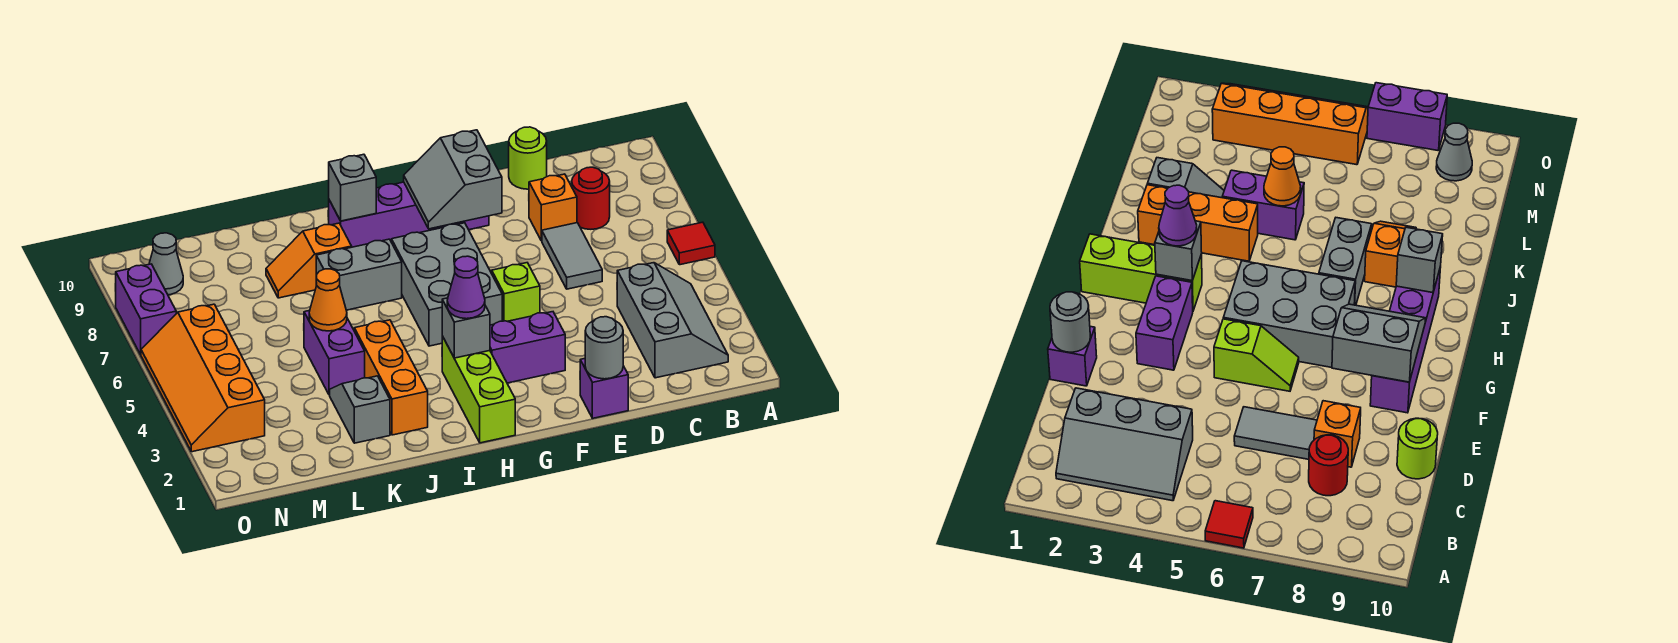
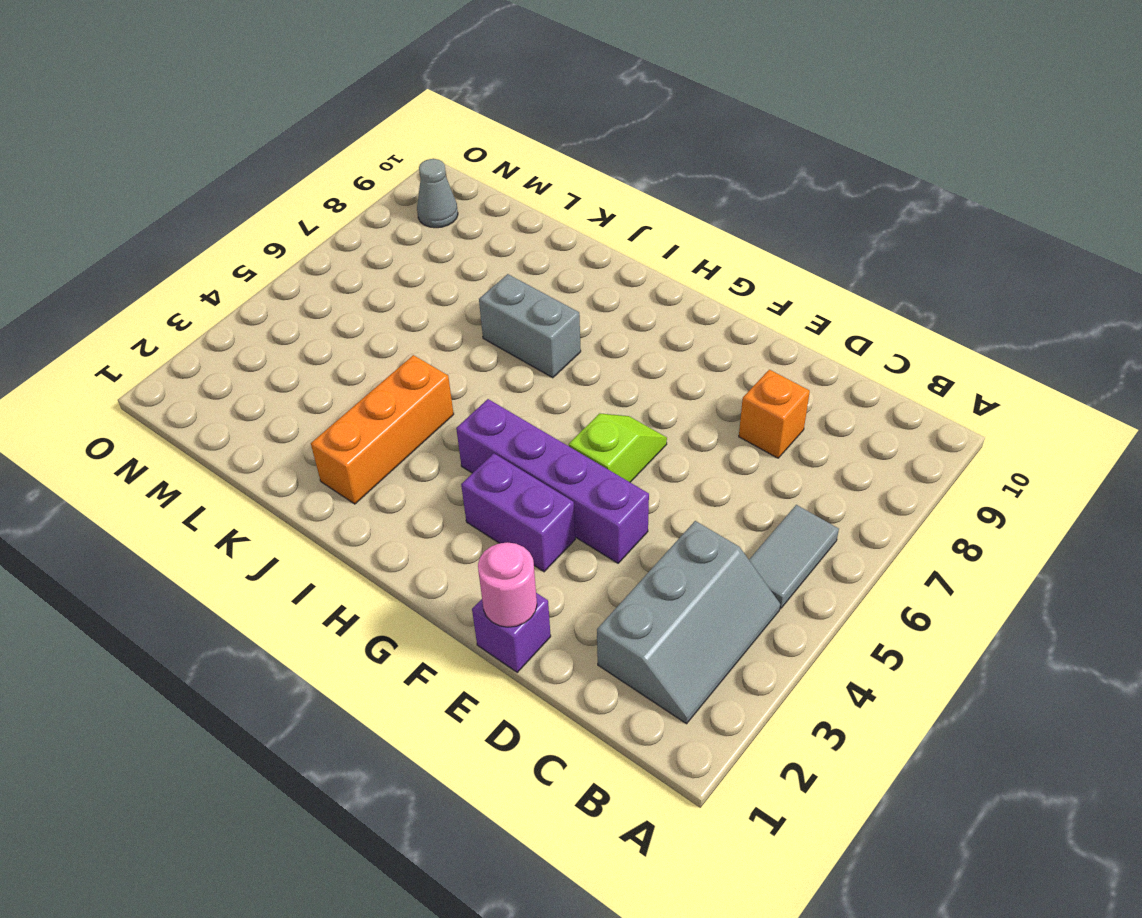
grey 1x2 tile [749,505,839,609] -> grey 1x2 tile moved to [542,223,602,289]
pink 1x1 round brick [478,542,537,627] -> grey 1x1 round brick [585,317,623,379]
purple 1x4 brick [456,399,649,563] -> purple 1x4 brick moved to [329,182,489,247]
none -> red 1x1 tile [667,222,715,265]
none -> red 1x1 round brick [572,167,610,229]
none -> lime 1x1 round brick [509,127,547,189]

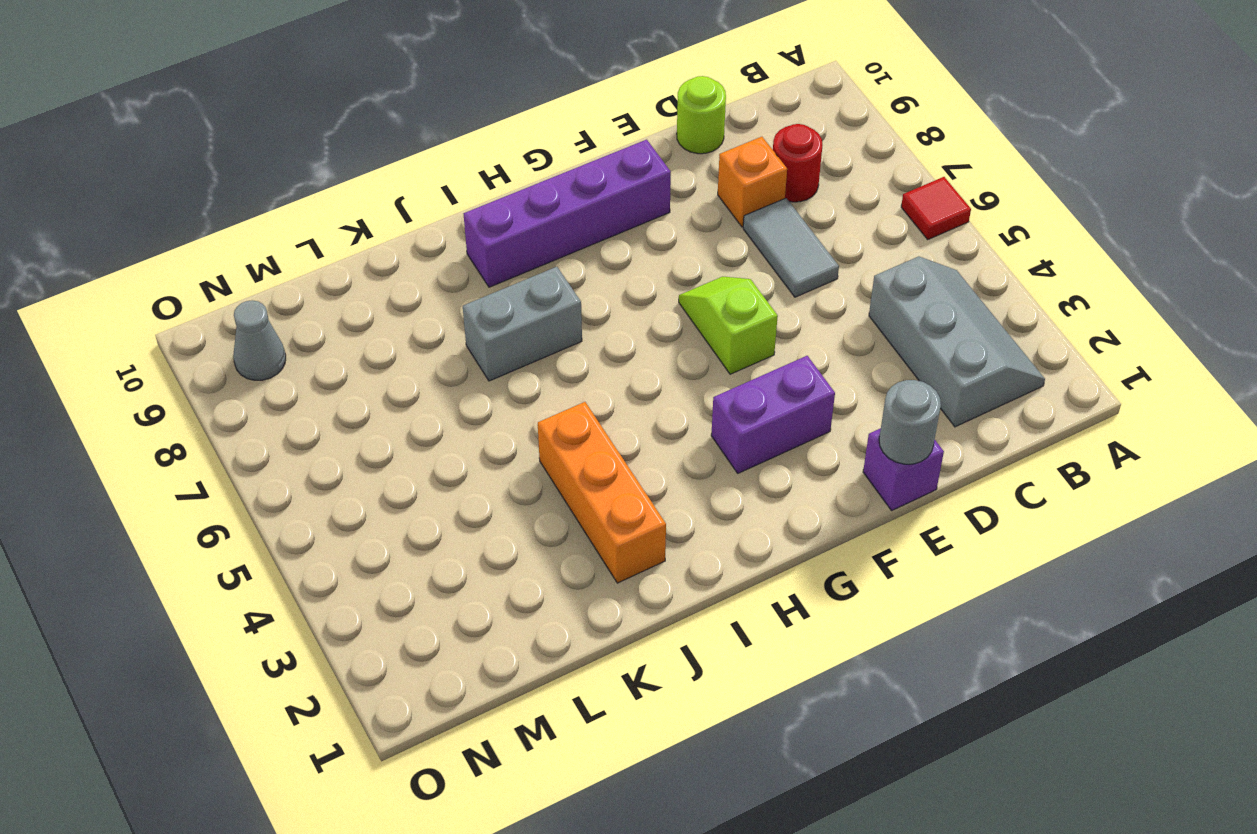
none -> grey 2x3 brick [392,223,502,346]
none -> lime 1x3 brick [442,336,515,443]
none -> orange 1x2 slope [266,223,352,298]

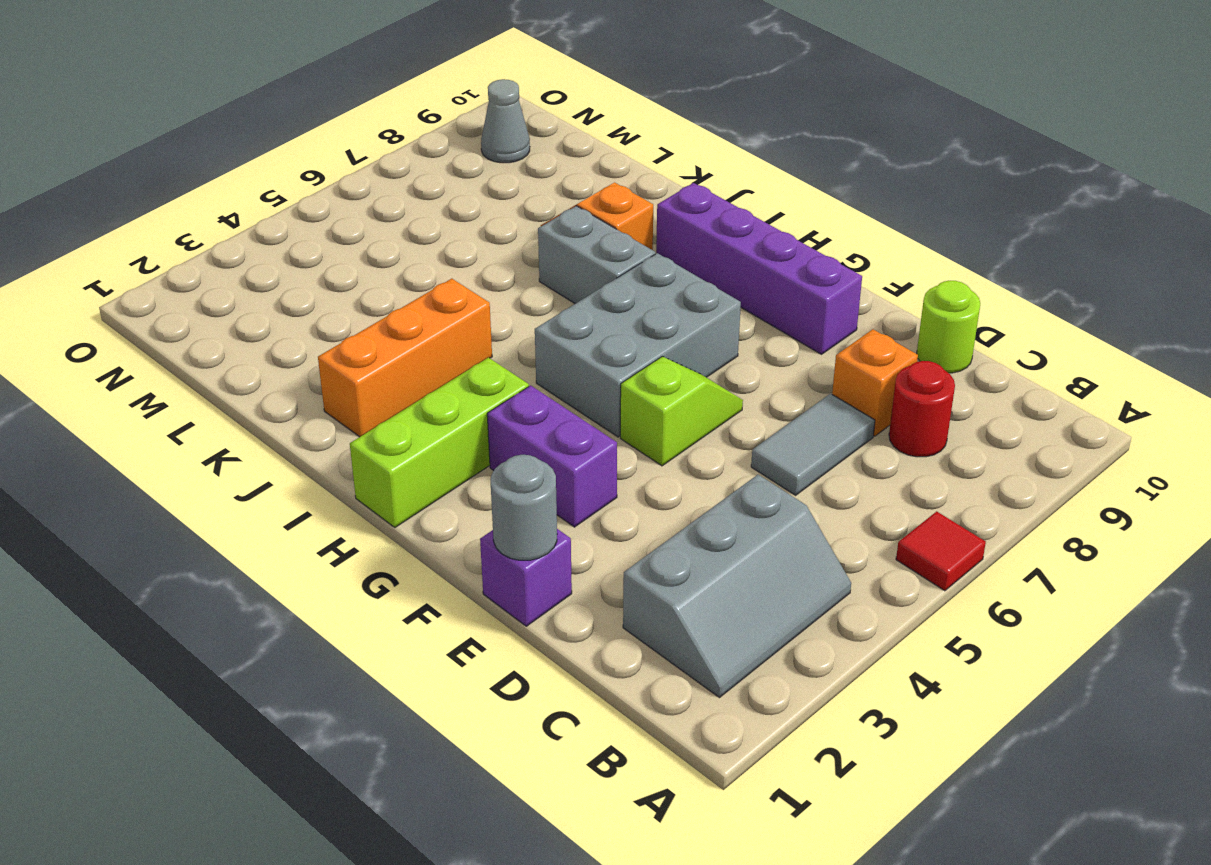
none -> grey 1x2 slope [330,376,390,443]
none -> purple 1x2 brick [304,311,365,395]
none -> orange 2x4 slope [141,304,265,452]

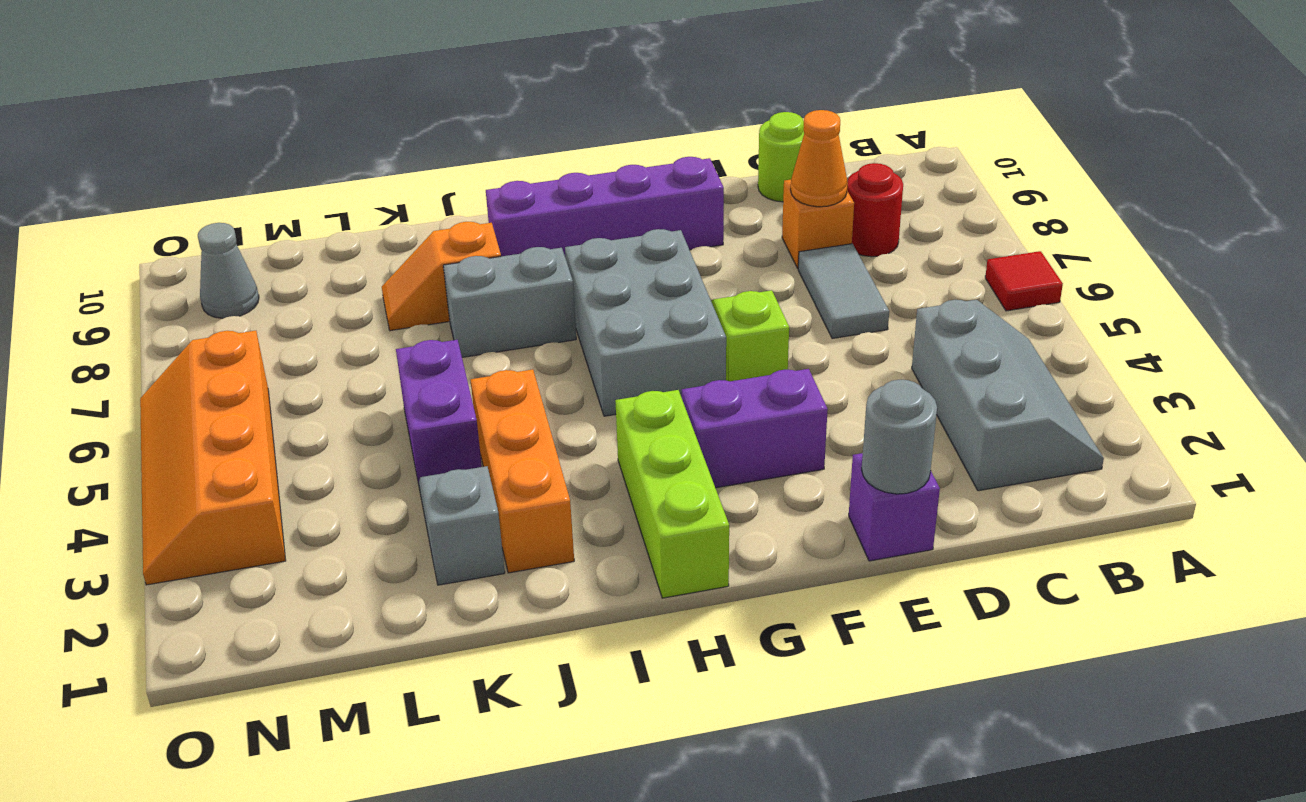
orange 1x1 cone [791,110,848,207] -> orange 1x1 cone moved to [309,269,347,331]
none -> purple 1x2 brick [115,264,176,355]
none -> grey 2x2 slope [404,130,502,229]
none -> grey 1x1 brick [442,298,490,358]

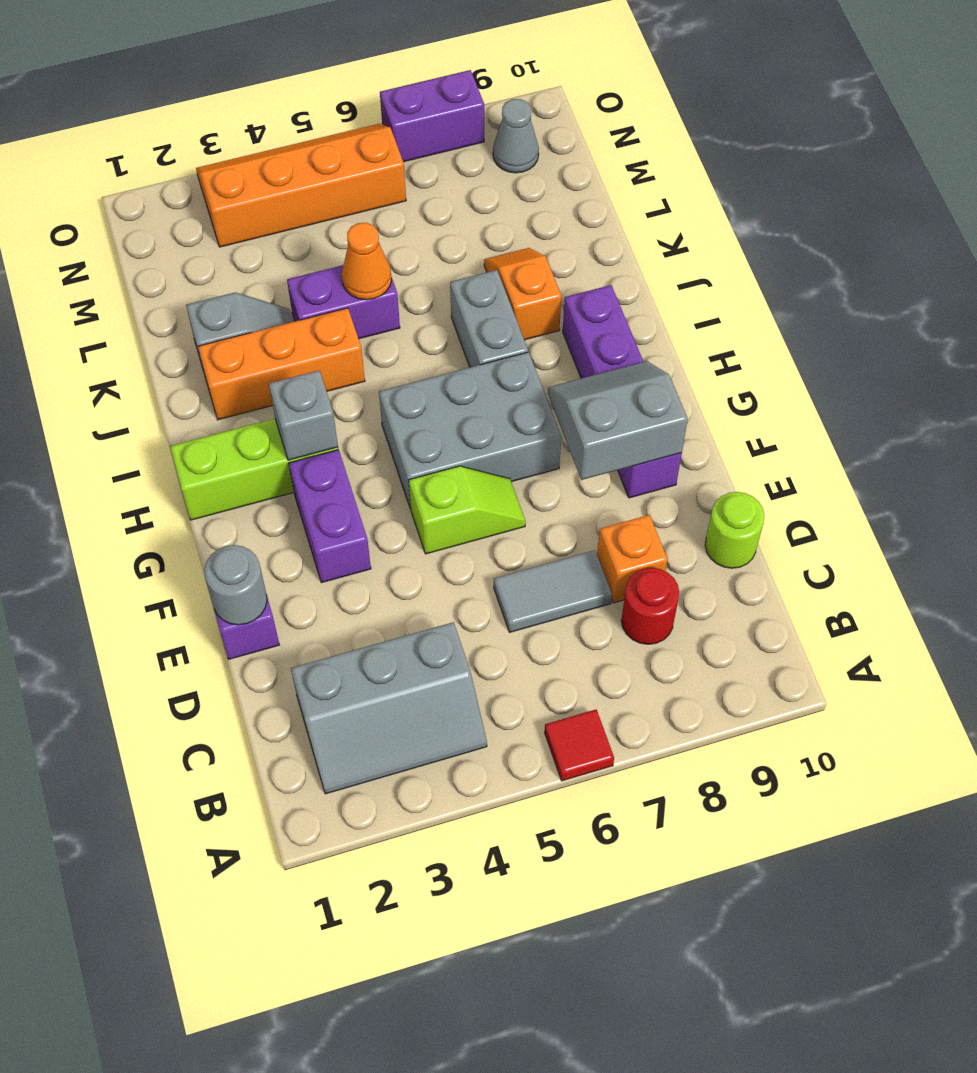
none -> grey 1x1 brick [329,154,376,221]
none -> purple 1x1 cone [447,256,485,319]

